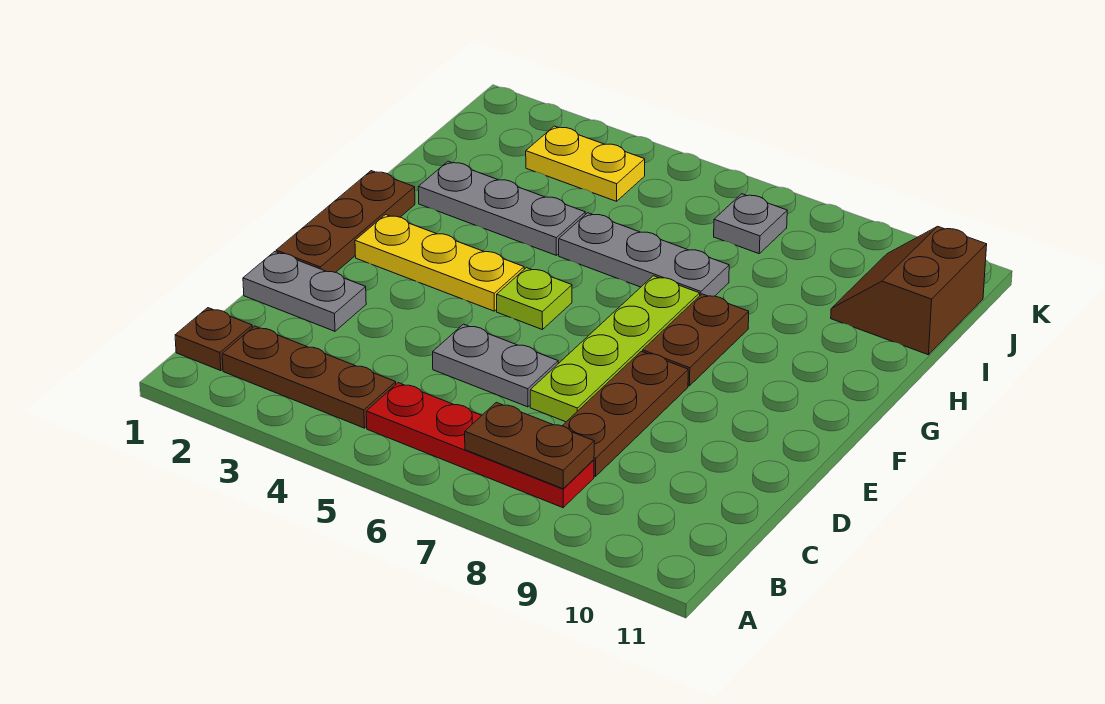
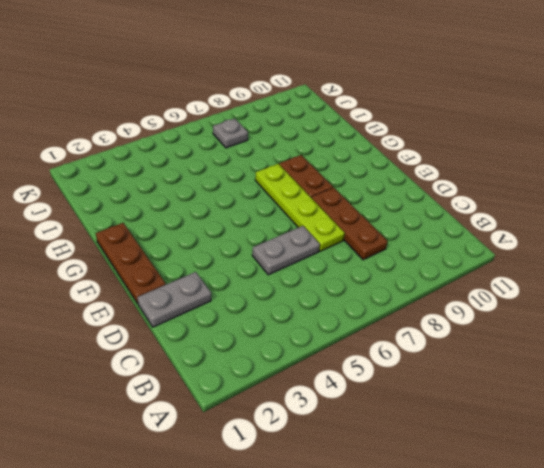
none -> brown 1x1 plate [175,308,252,371]
none -> brown 1x3 plate [222,326,396,428]
none -> red 1x4 plate [366,383,594,508]

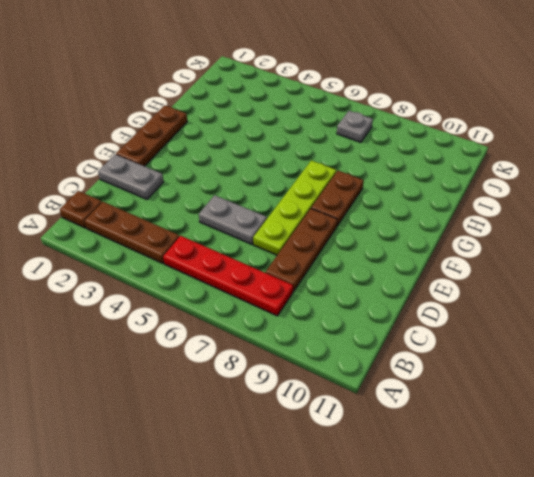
none -> yellow 1x3 plate [355,215,524,311]
none -> lime 1x1 plate [497,268,572,330]
none -> grey 1x3 plate [418,161,585,255]

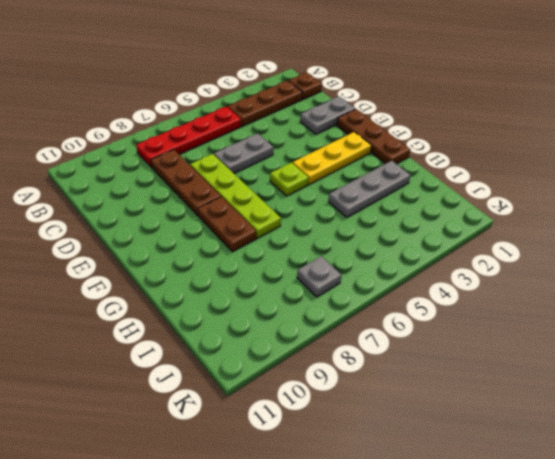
none -> grey 1x3 plate [559,213,729,296]
none -> brown 2x2 slope [831,226,987,355]
none -> yellow 1x2 plate [526,126,645,201]

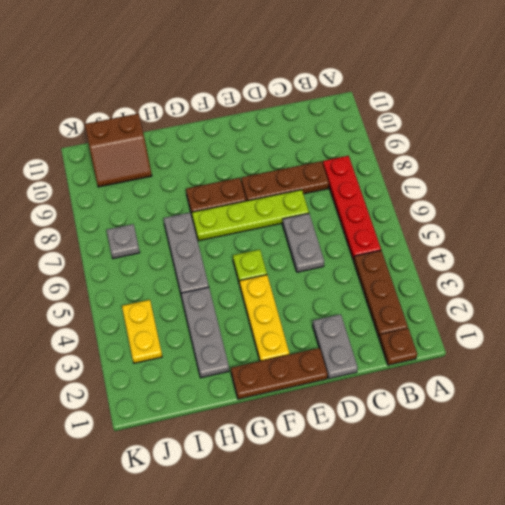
none -> brown 1x2 plate [465,402,594,489]

